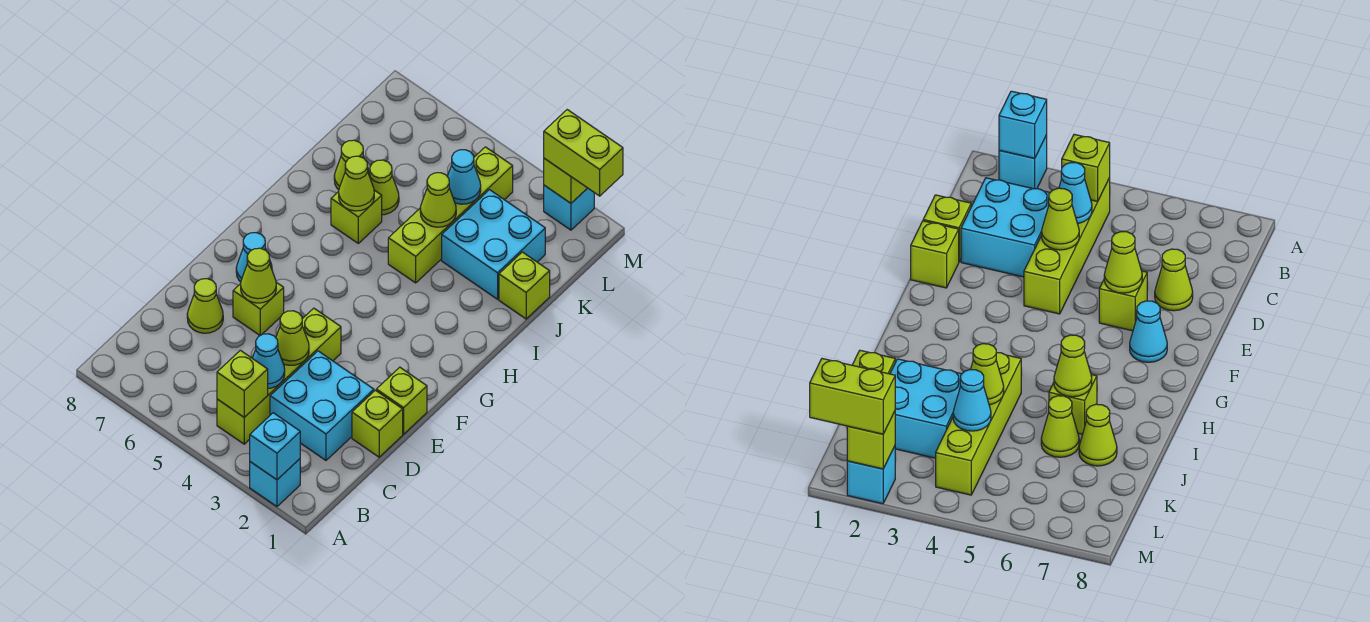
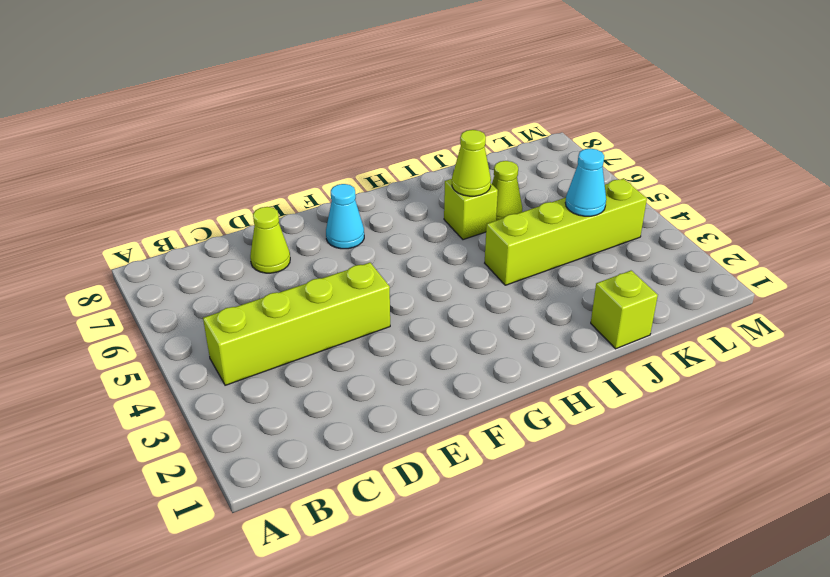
none -> cyan 1x1 brick [250,459,300,506]
none -> cyan 2x2 brick [270,351,374,460]
none -> lime 1x1 brick [352,390,403,457]

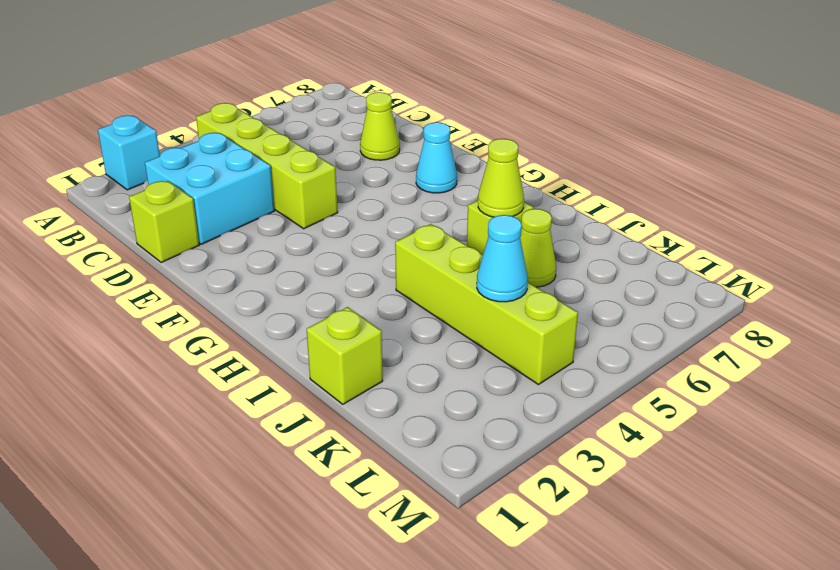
none -> lime 1x1 brick [376,367,427,434]
none -> lime 1x1 brick [233,282,284,335]
none -> cyan 2x2 brick [442,190,545,299]

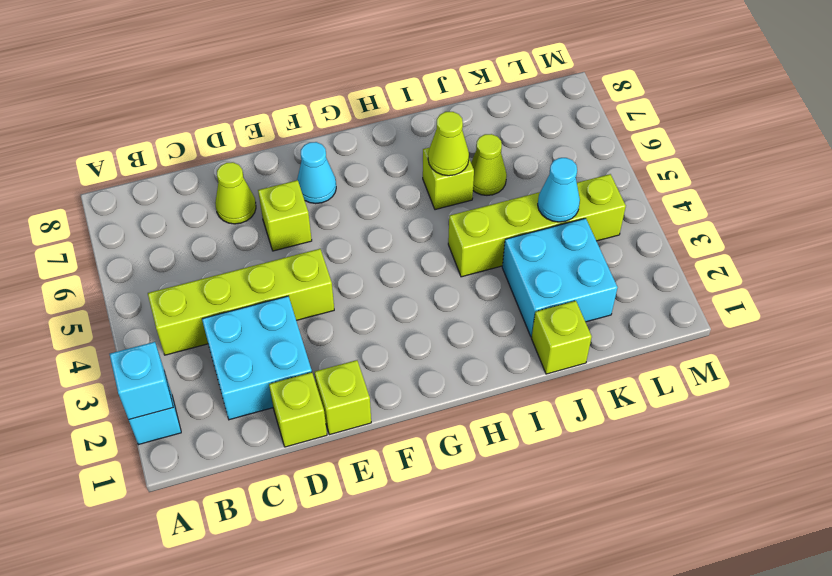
none -> lime 1x1 cone [334,140,370,190]
none -> cyan 1x1 brick [544,185,594,230]
none -> lime 1x1 brick [217,350,268,417]

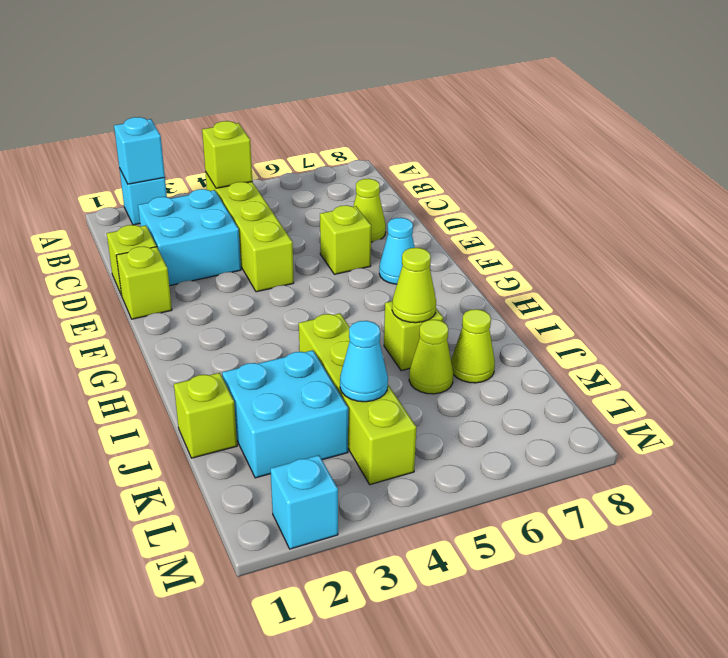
none -> cyan 1x1 cone [252,334,285,388]
none -> lime 1x1 cone [276,311,309,365]
none -> lime 1x1 cone [241,248,276,303]

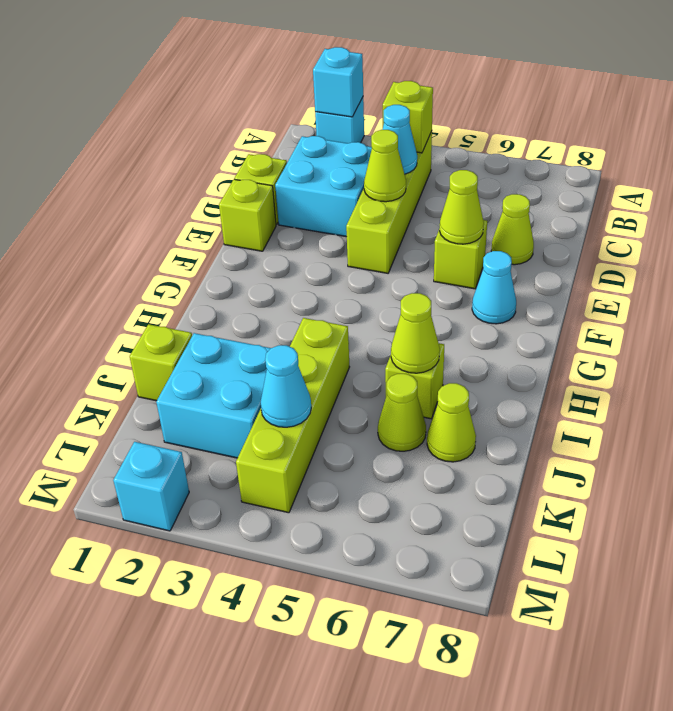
none -> lime 1x1 cone [420,173,456,227]
none -> lime 1x1 brick [544,158,587,203]
none -> lime 1x2 brick [544,110,623,196]

